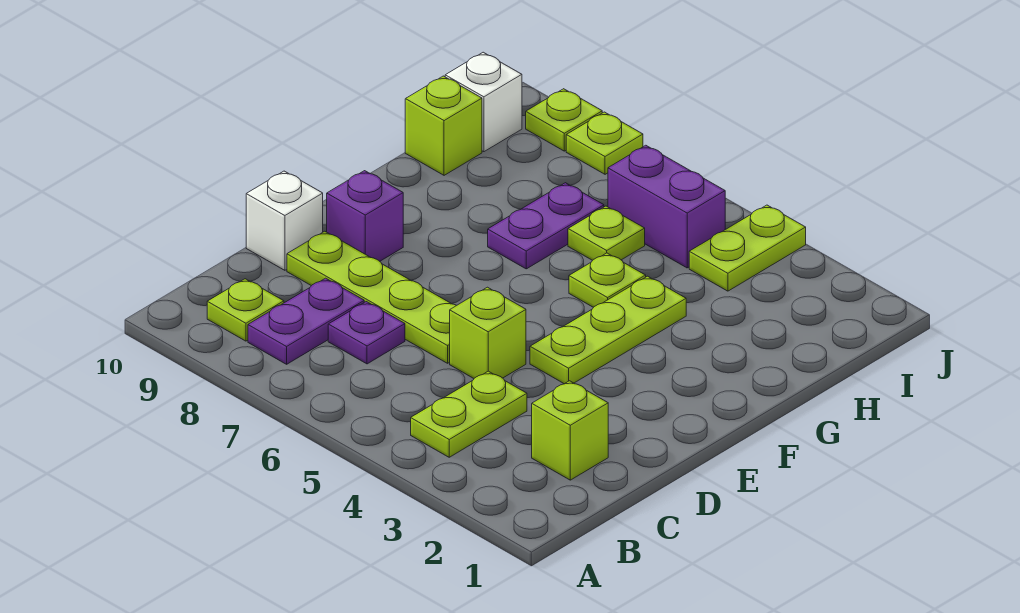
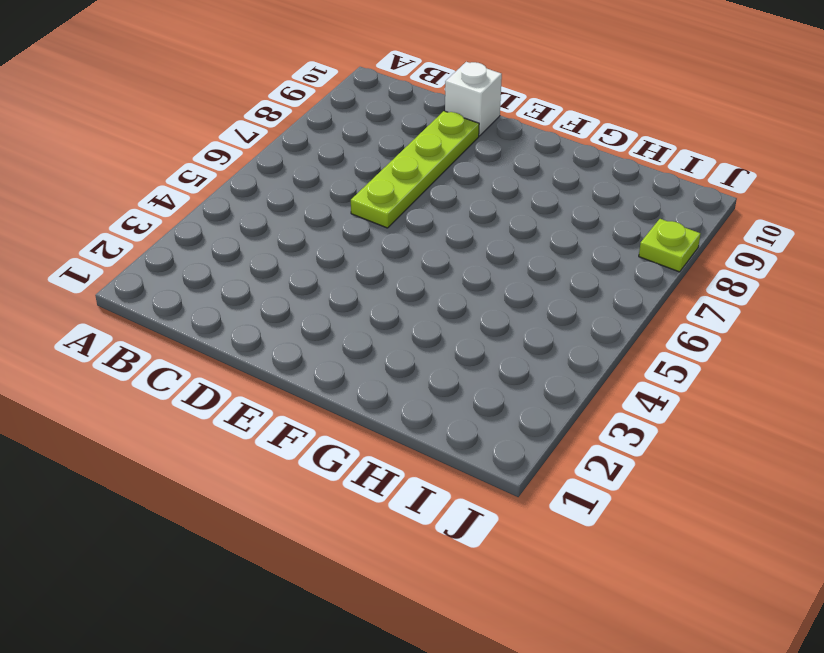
none -> lime 1x2 plate [411,371,527,457]
none -> purple 1x2 plate [248,278,364,364]
none -> lime 1x1 plate [207,279,284,341]

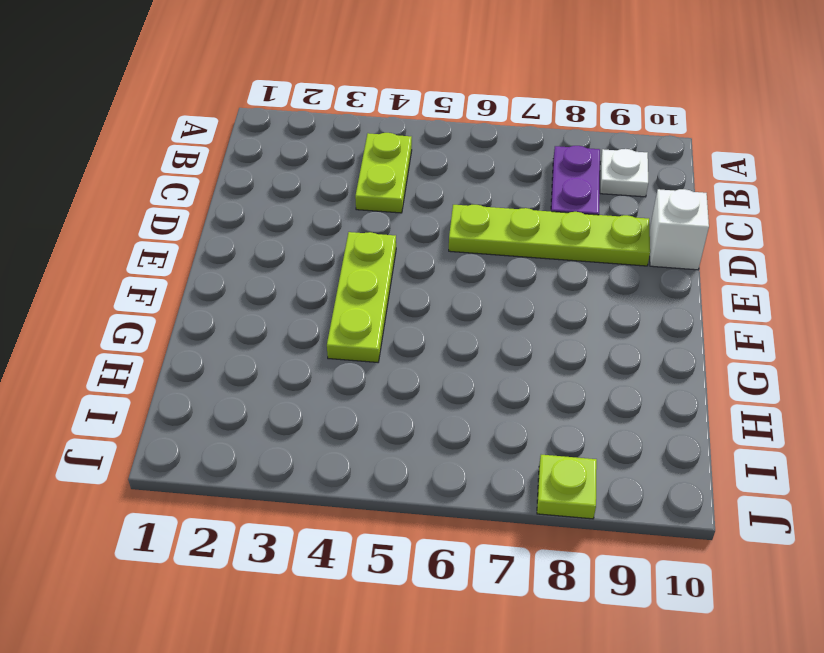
white 1x1 plate [600,149,648,197] -> lime 1x1 plate [207,279,284,341]
none -> lime 1x1 brick [532,381,608,480]
none -> purple 1x1 plate [328,302,405,364]
none -> lime 1x1 brick [450,287,526,378]

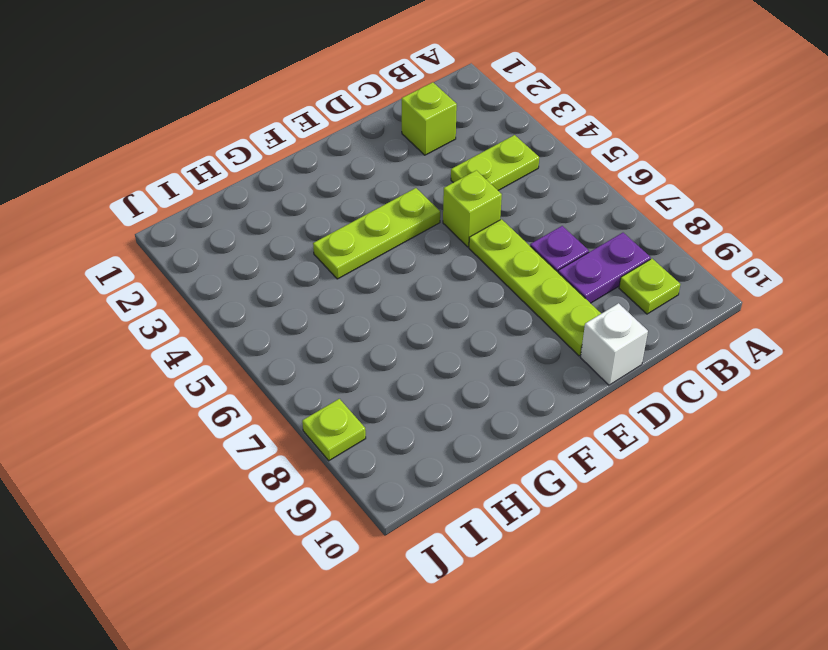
none -> purple 1x1 brick [327,171,403,261]
none -> lime 1x1 plate [569,253,646,307]
none -> purple 1x2 plate [488,183,604,269]

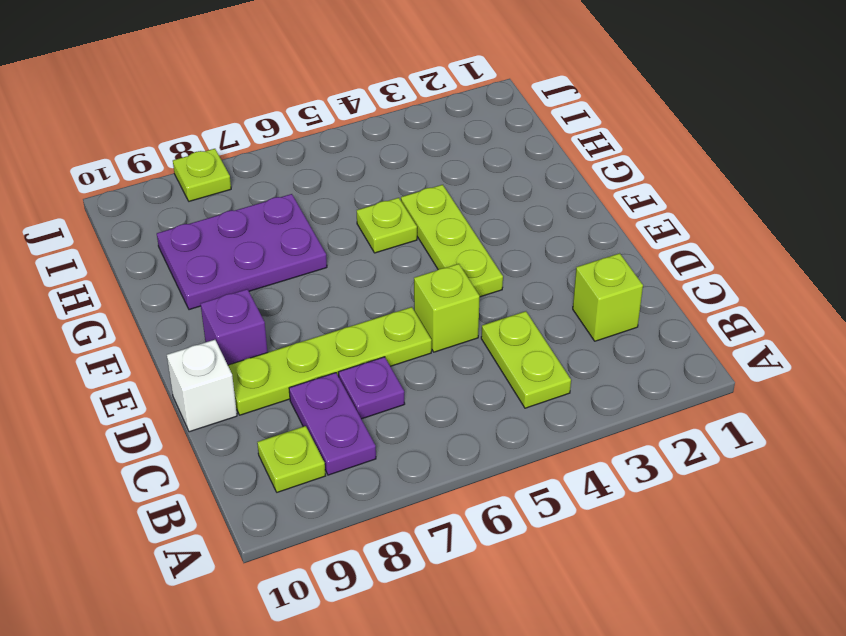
purple 2x3 plate [157,194,327,310] -> purple 1x2 plate [488,183,604,269]
none -> lime 1x1 plate [568,206,645,260]
none -> lime 1x1 brick [405,76,482,175]
none -> lime 1x2 plate [689,205,806,291]

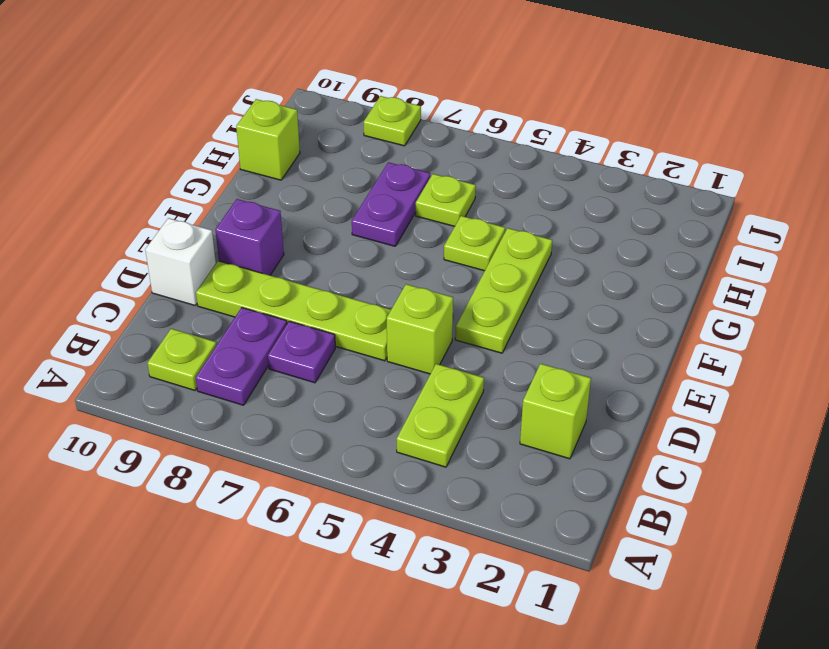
none -> lime 1x2 plate [689,205,806,291]
none -> purple 1x2 brick [608,145,725,268]
none -> white 1x1 brick [445,52,522,152]

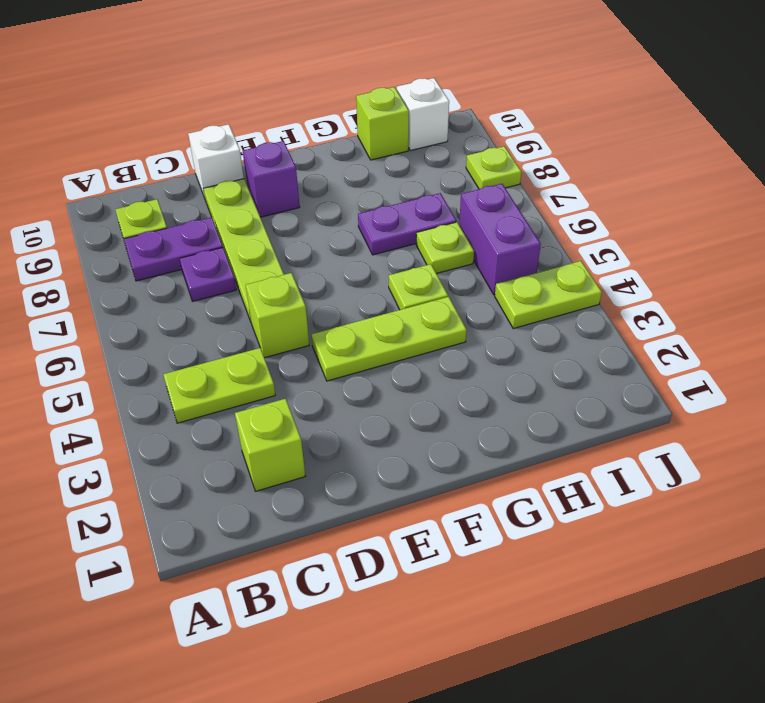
none -> lime 1x1 plate [526,89,602,151]

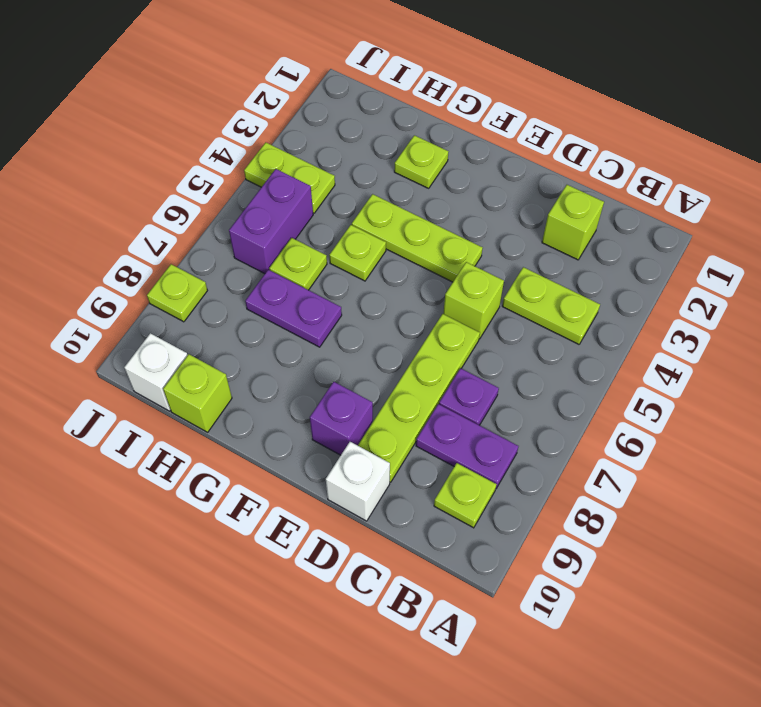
lime 1x1 plate [394,135,448,188] -> lime 1x1 plate moved to [526,89,602,151]

